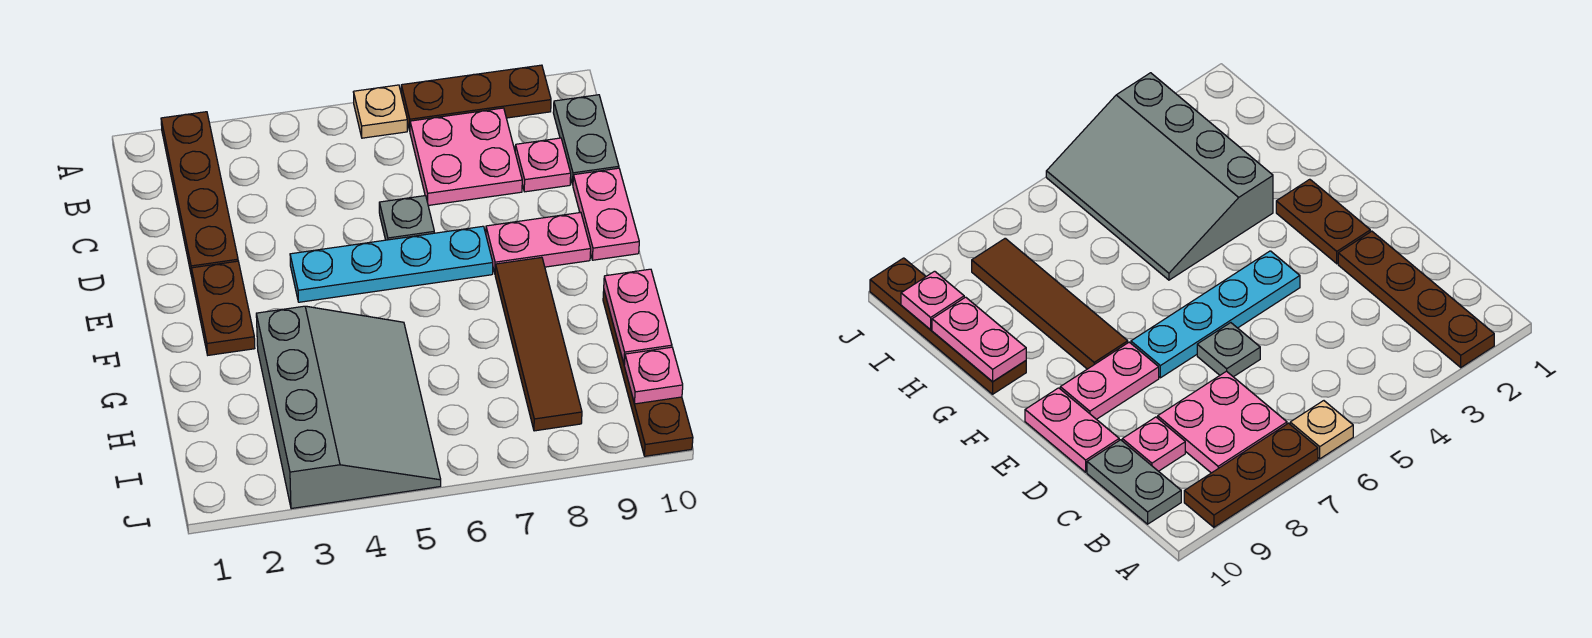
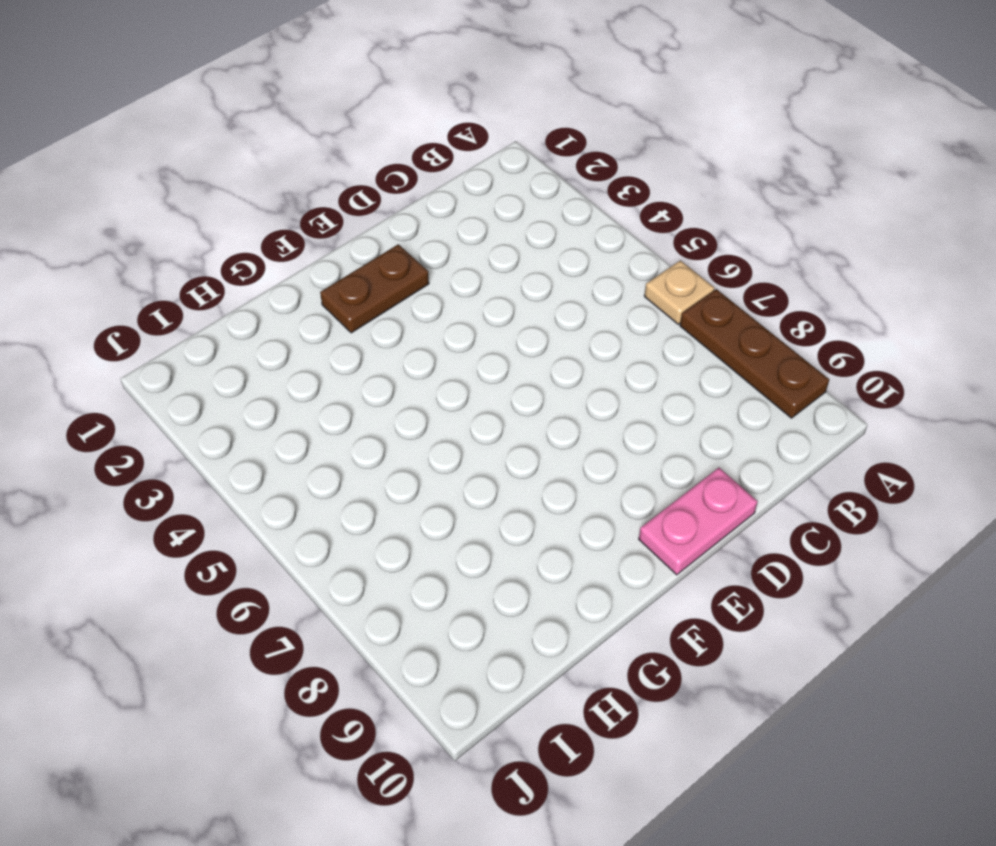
none -> brown 1x4 plate [161,112,238,276]
none -> pink 2x2 plate [410,108,522,205]
none -> grey 1x2 plate [553,95,619,185]

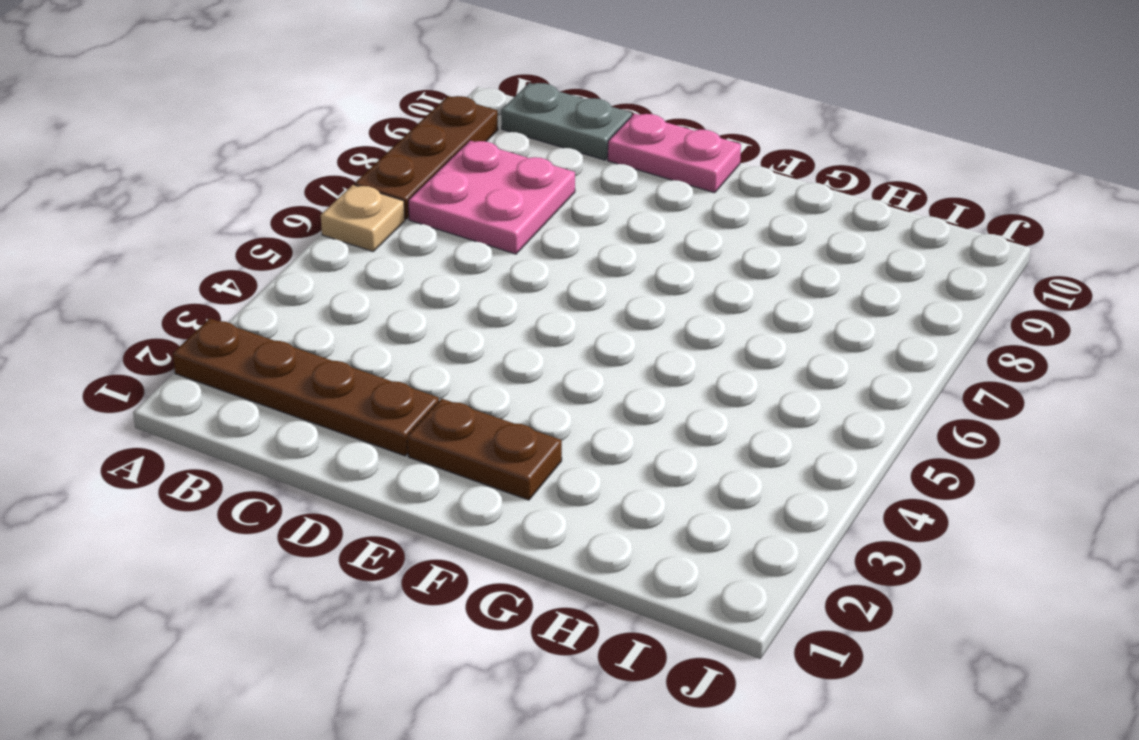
none -> pink 1x1 plate [515,138,571,192]
none -> grey 1x1 plate [379,196,434,240]
none -> cyan 1x4 plate [290,226,493,302]

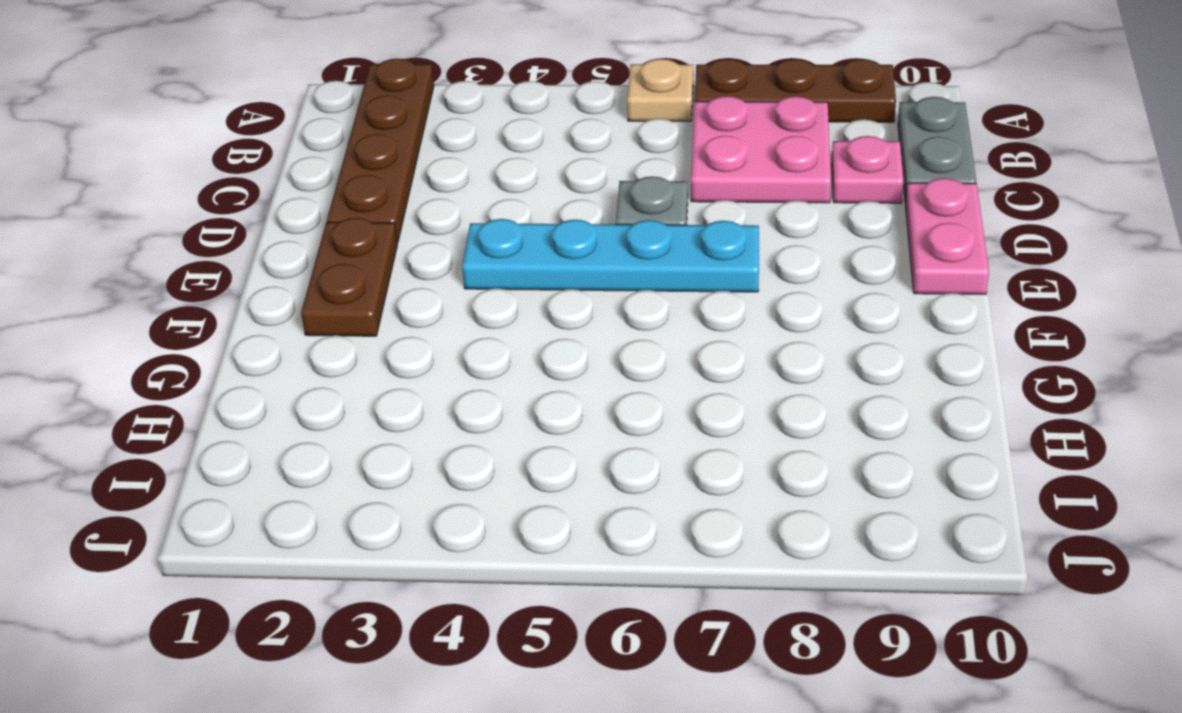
none -> pink 1x2 plate [486,213,591,273]
none -> brown 1x4 tile [495,257,582,431]
none -> grey 3x4 slope [256,306,441,509]

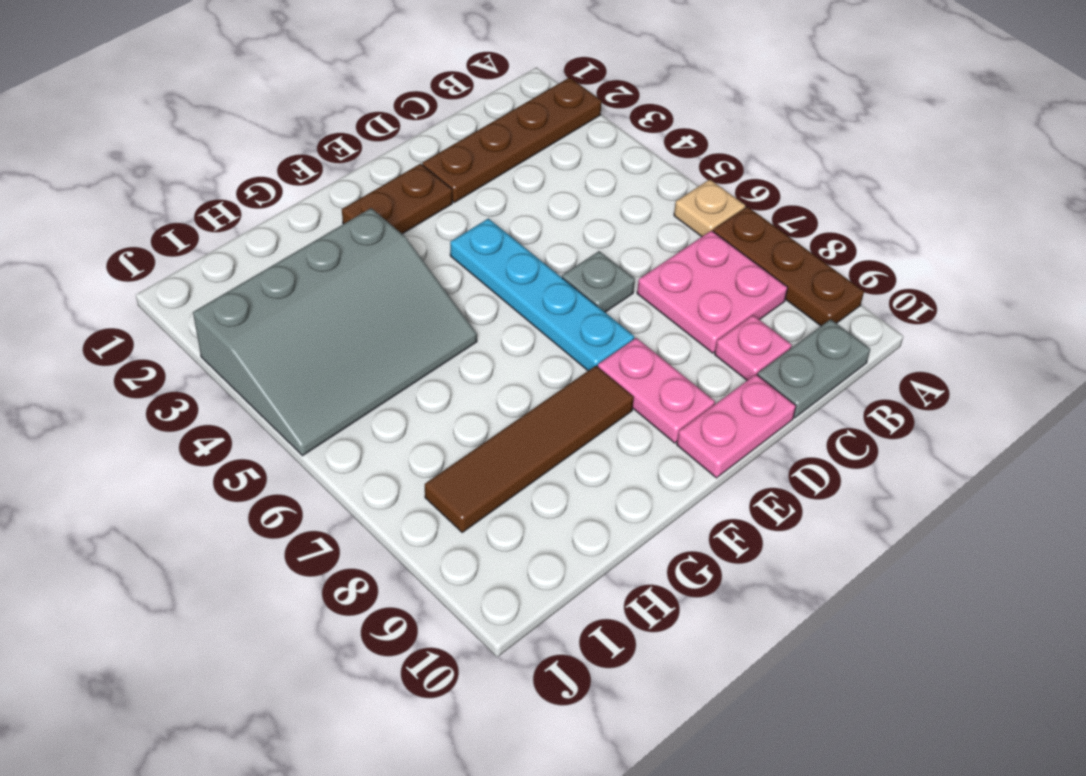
none -> brown 1x4 plate [603,291,693,456]
none -> pink 1x2 plate [604,269,672,364]
none -> pink 1x1 plate [624,347,683,404]

